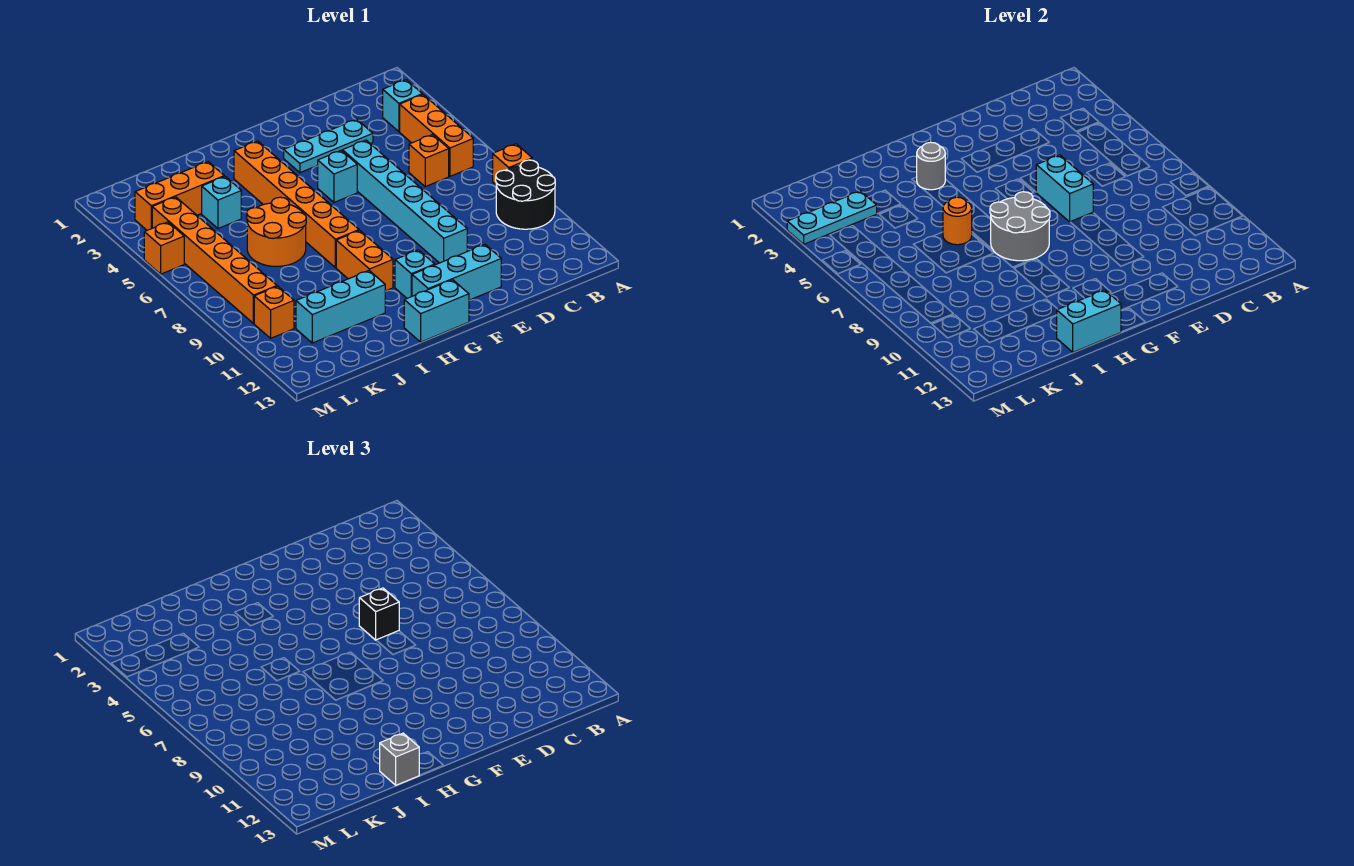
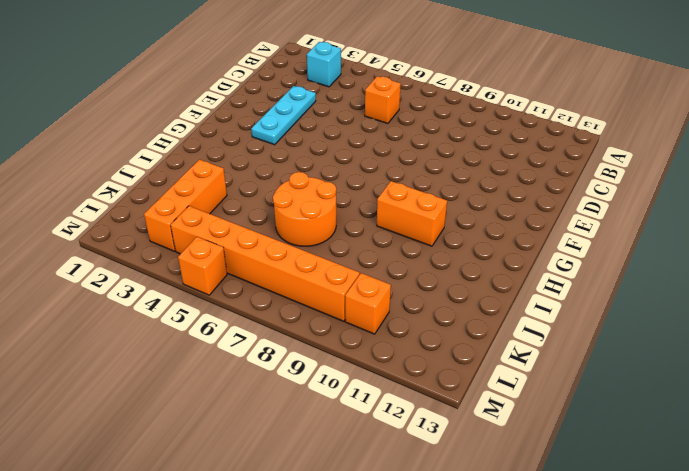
none -> orange 1x1 brick [493,144,532,185]
none -> black 2x2 round brick [496,160,555,229]
none -> orange 1x3 brick [400,95,473,176]

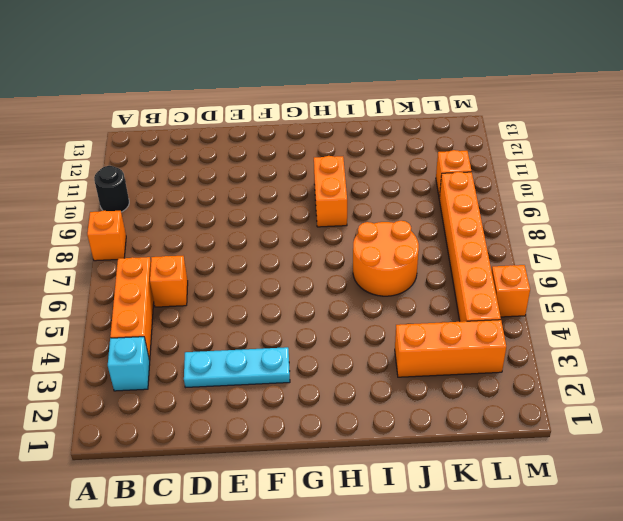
black 1x1 round brick [94,166,129,212] -> black 2x2 round brick [496,160,555,229]
none -> cyan 1x6 brick [342,140,467,263]
none -> cyan 1x3 brick [412,245,501,300]
none -> cyan 1x1 brick [318,150,357,202]

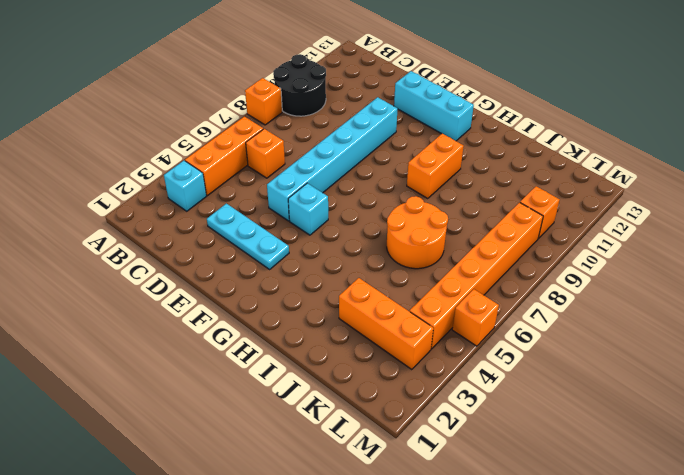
none -> cyan 1x1 brick [395,250,435,298]
none -> cyan 1x2 brick [404,280,469,342]
none -> orange 1x6 brick [234,141,359,268]

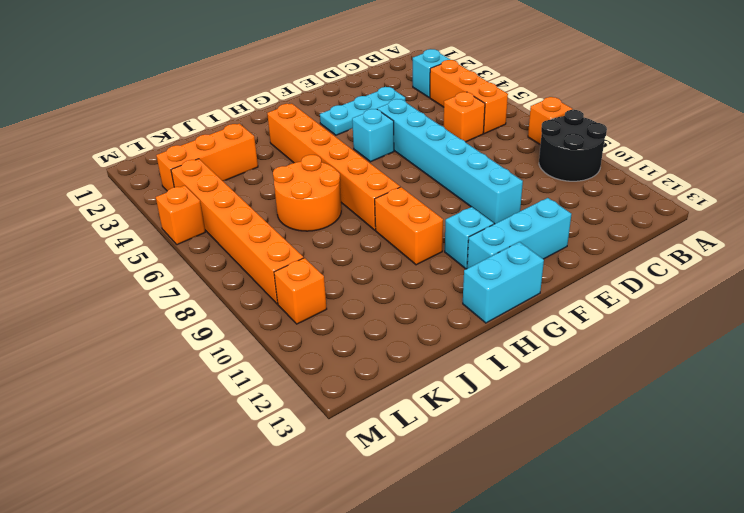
none -> cyan 1x3 brick [296,271,385,343]
none -> cyan 1x1 brick [202,176,241,228]
none -> cyan 1x2 brick [1036,155,1093,222]

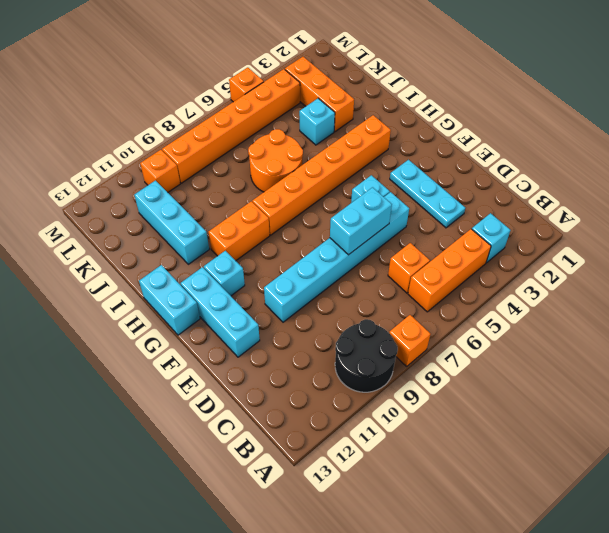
none -> grey 2x2 round brick [990,192,1050,261]
none -> grey 1x1 round brick [917,142,945,190]
none -> cyan 1x2 brick [1057,290,1121,352]

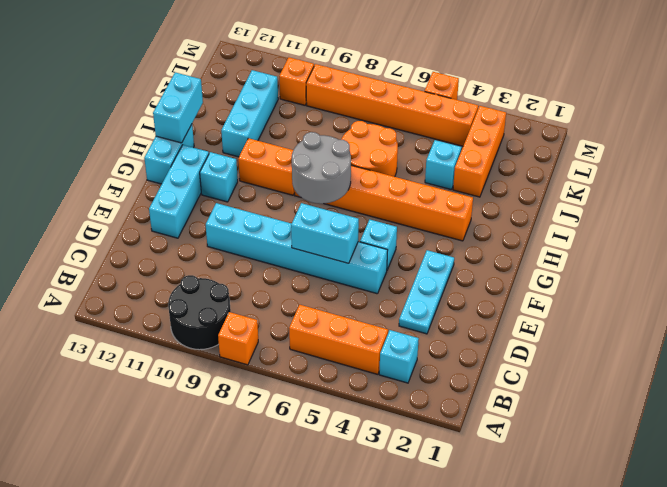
none -> orange 1x1 brick [409,135,449,187]
none -> grey 1x1 round brick [917,142,945,190]
none -> orange 1x1 round brick [943,197,972,245]

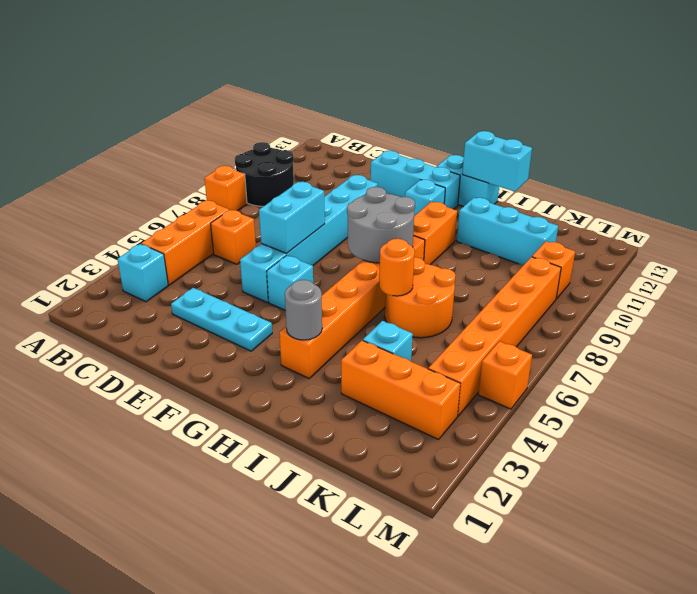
none -> cyan 1x3 plate [787,191,877,244]
none -> black 1x1 brick [359,588,399,640]
none -> grey 1x1 brick [380,733,419,785]

